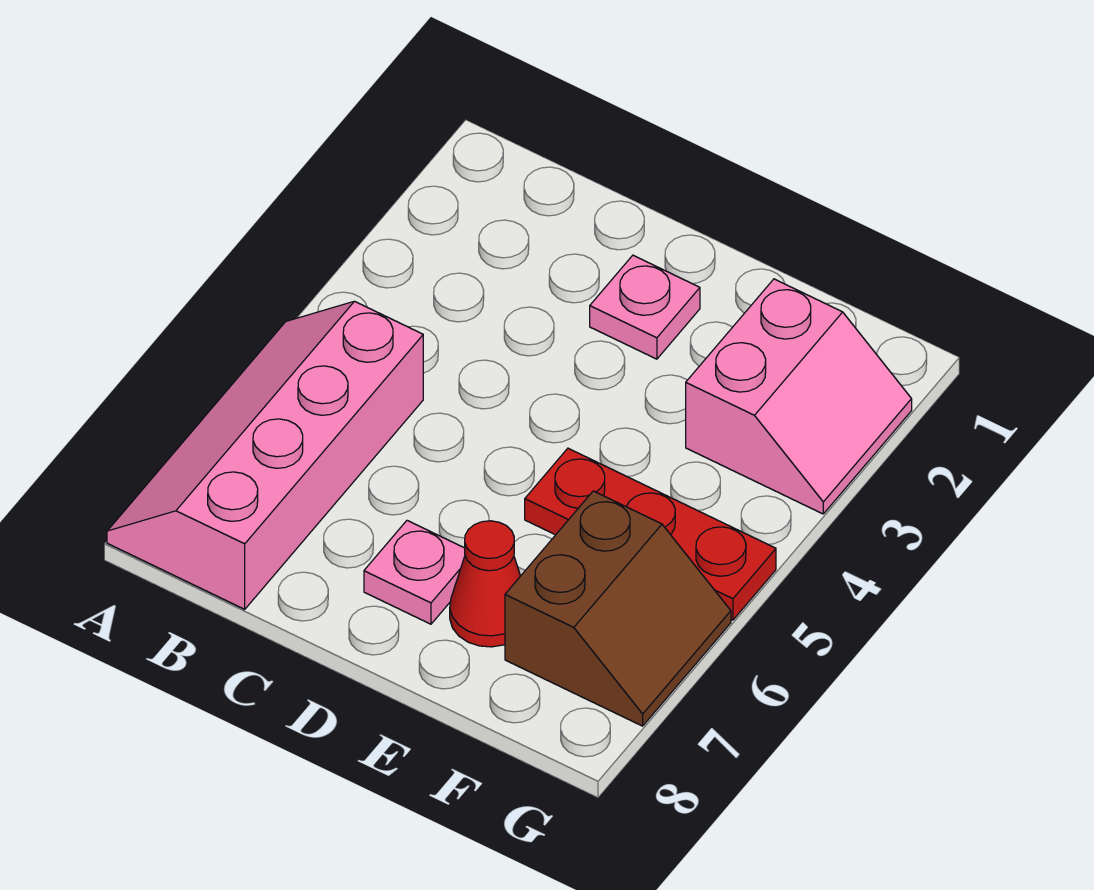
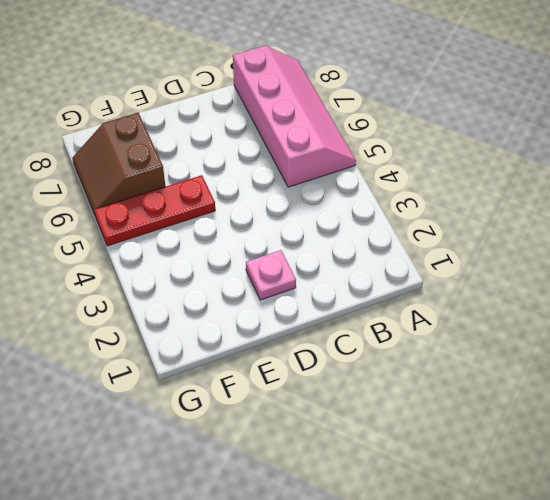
none -> pink 1x1 plate [364,521,465,624]
none -> red 1x1 cone [450,521,520,647]

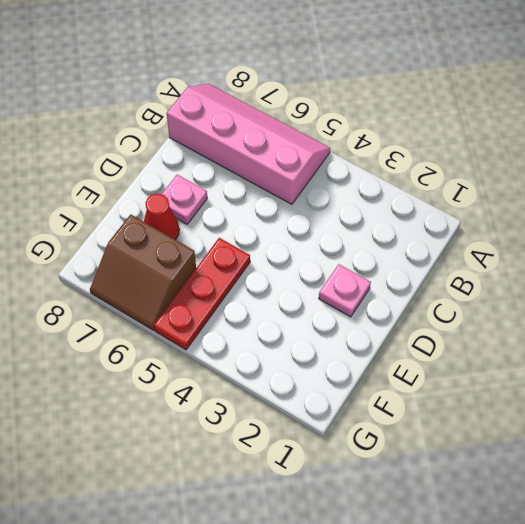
none -> pink 2x2 slope [686,279,912,514]

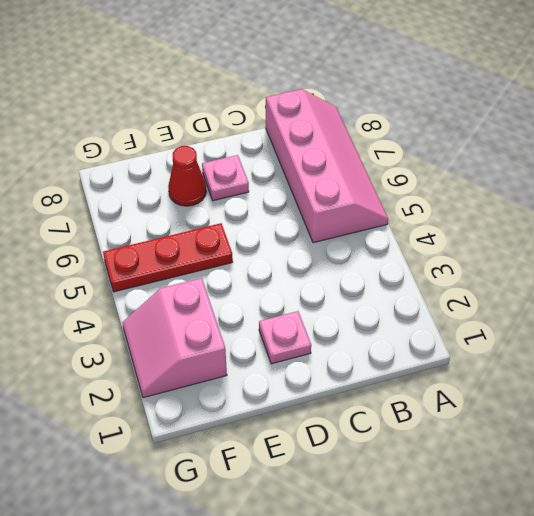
none -> brown 2x2 slope [505,491,731,726]

